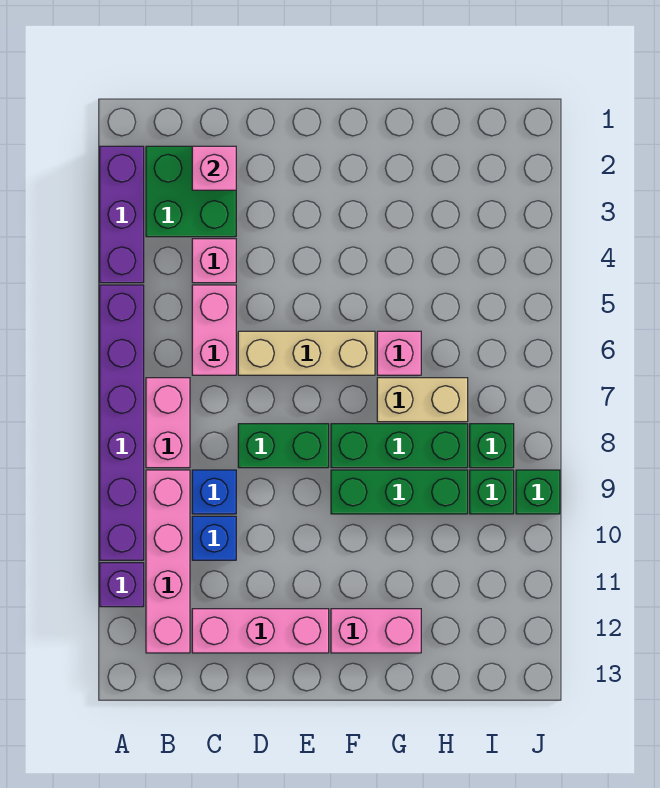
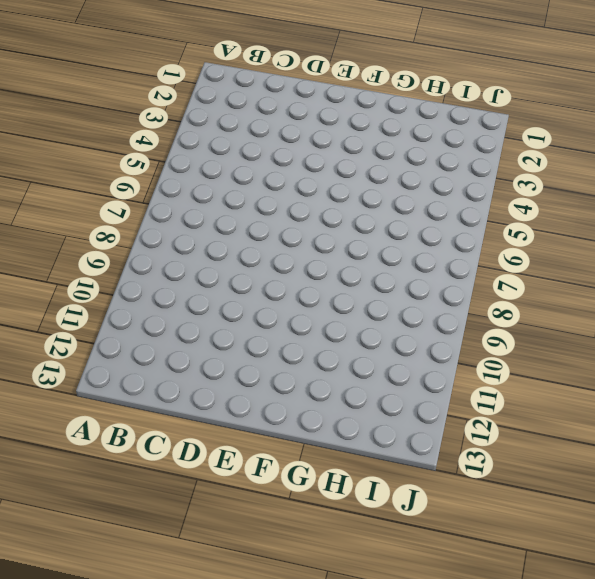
none -> purple 1x3 brick [100,146,144,283]
none -> purple 1x6 brick [100,285,144,560]
none -> purple 1x1 brick [100,563,144,607]

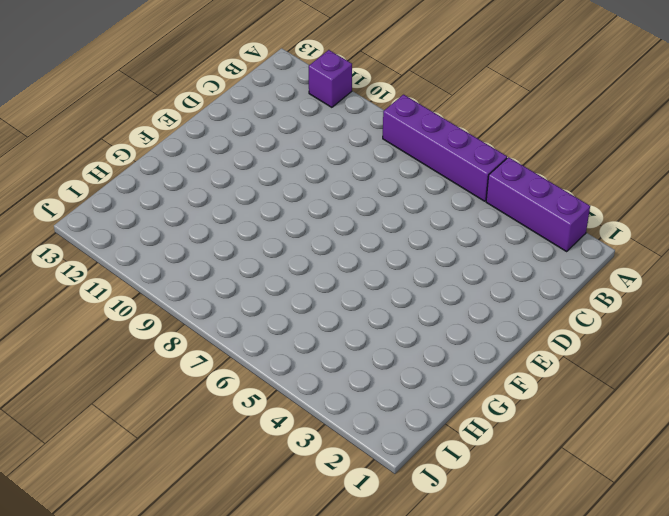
purple 1x4 brick [383,95,507,201] -> purple 1x6 brick [100,285,144,560]
none -> green 2x2 brick [146,146,236,237]
none -> pink 1x2 brick [146,378,190,468]
none -> pink 1x4 brick [146,470,190,653]

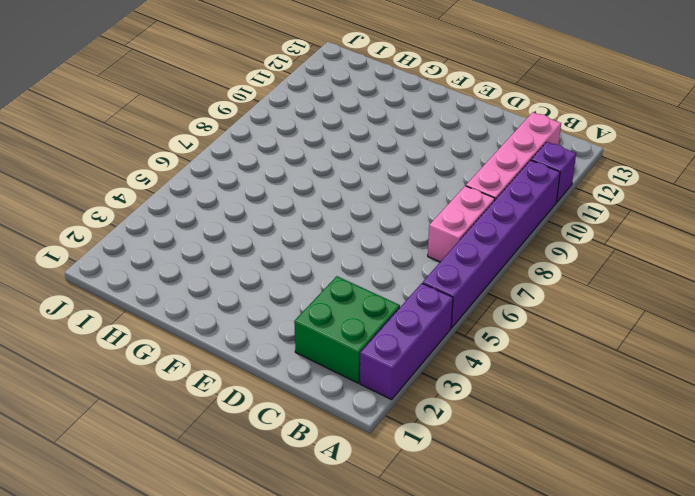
none -> pink 1x1 brick [192,239,236,283]
none -> pink 1x2 brick [192,285,236,375]
none -> blue 1x1 brick [192,470,236,514]

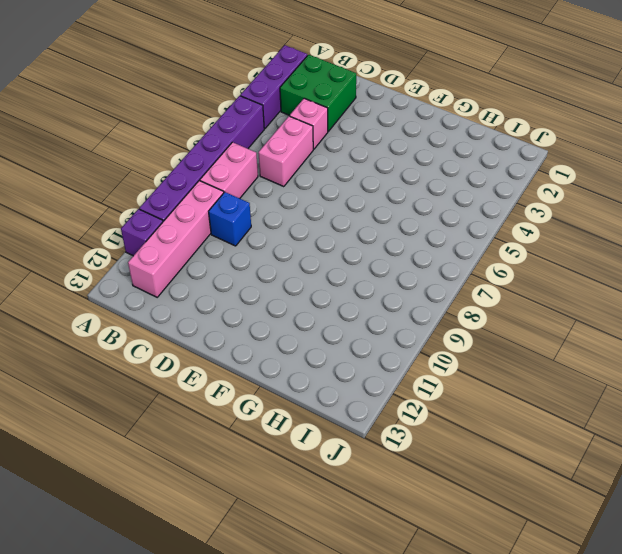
none -> blue 1x1 brick [192,516,236,560]
none -> pink 1x3 brick [192,609,329,653]
none -> tan 1x3 brick [238,331,375,375]

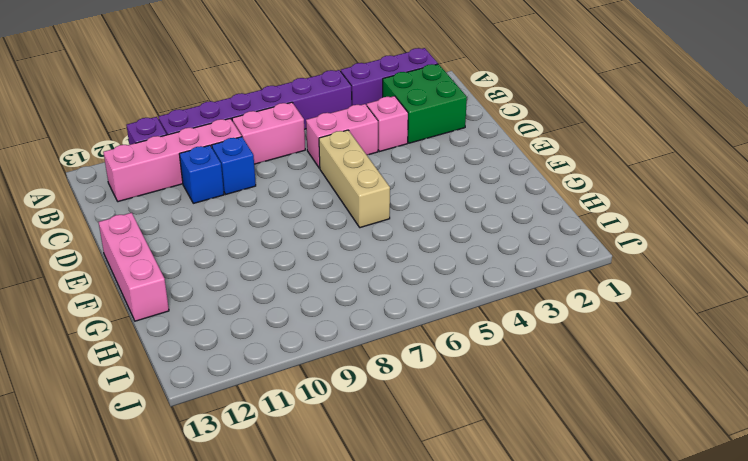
pink 1x3 brick [99,213,169,321] -> pink 1x3 brick moved to [192,609,329,653]
none -> green 1x2 brick [238,424,329,468]
none -> green 1x3 brick [331,424,468,468]
none -> green 1x3 brick [331,470,468,514]

